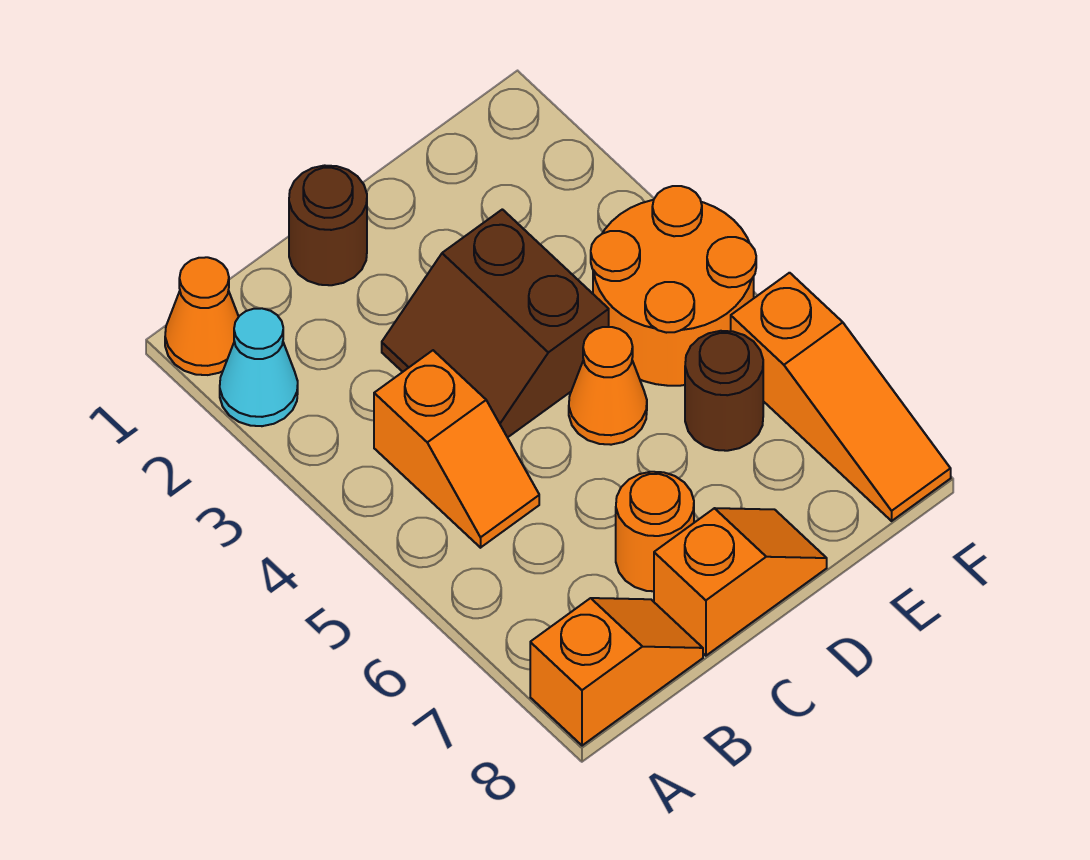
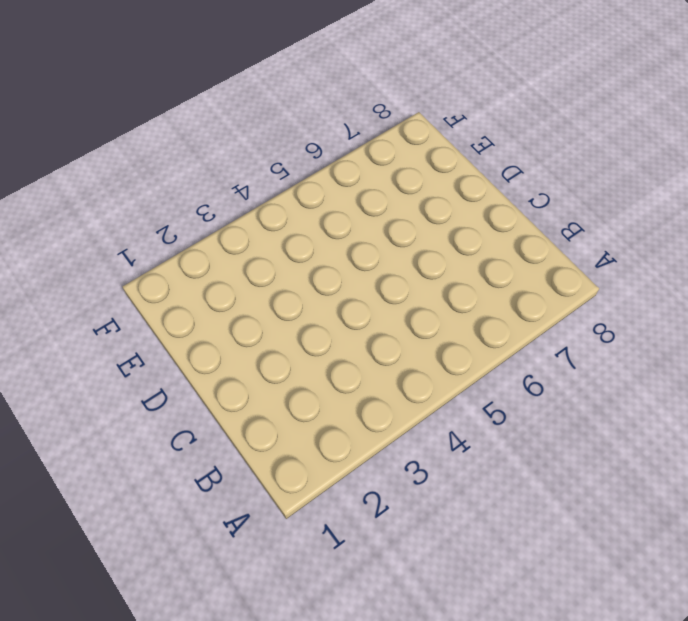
none -> orange 1x1 cone [165,257,239,375]
none -> cyan 1x1 cone [220,308,298,426]
none -> orange 1x2 slope [530,598,703,746]

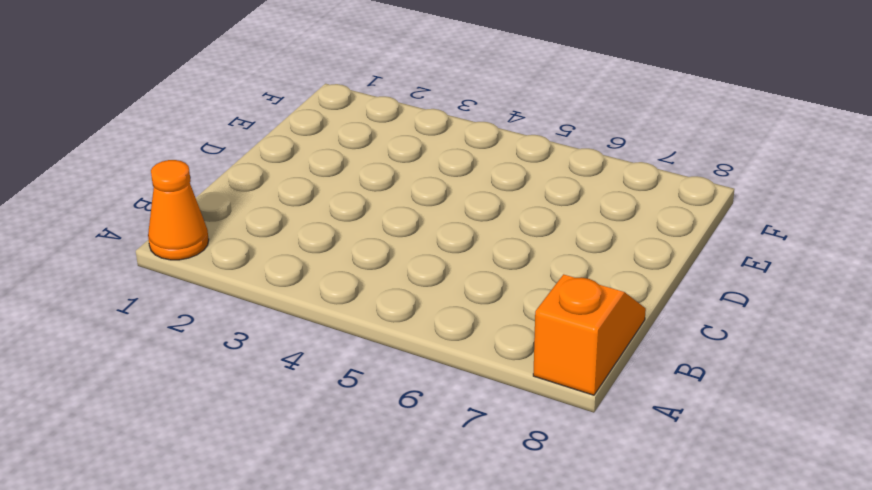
none -> cyan 1x1 cone [220,308,298,426]
none -> orange 1x2 slope [374,350,539,548]
none -> brown 1x1 round brick [289,165,367,285]

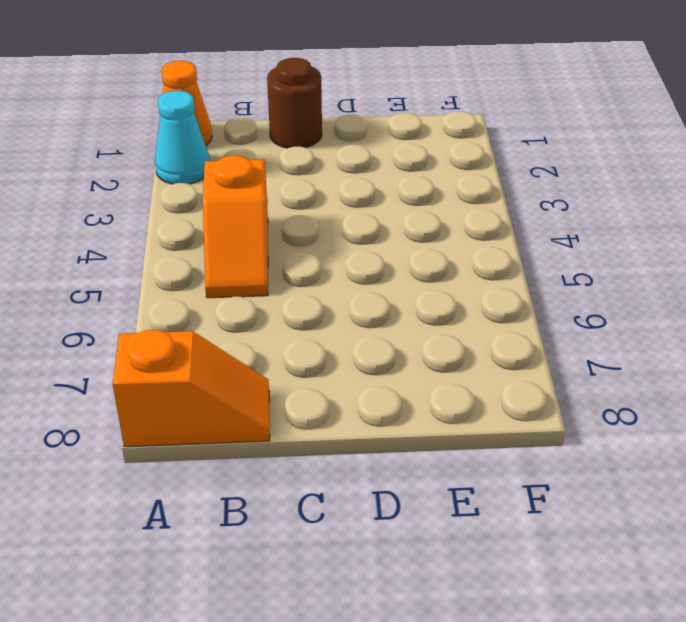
none -> brown 2x2 slope [382,209,609,437]
none -> orange 1x1 round brick [616,472,694,591]
none -> orange 1x2 slope [654,508,827,656]

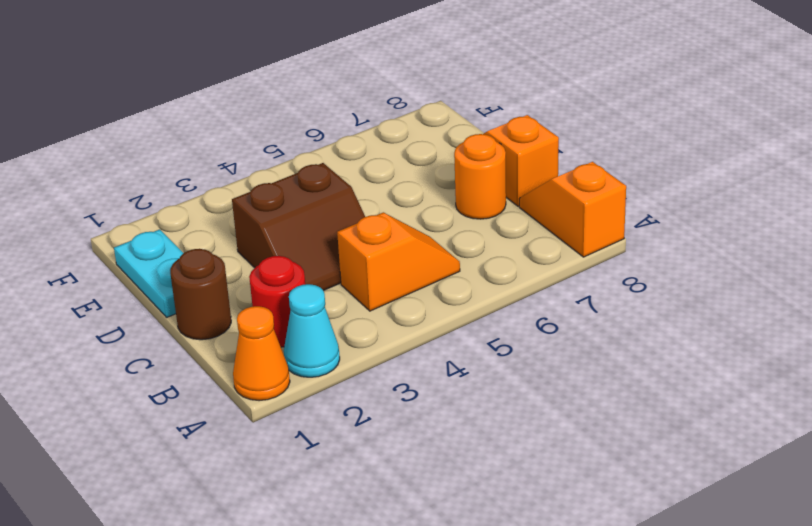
red 1x1 round brick [249,256,305,347] -> none
cyan 1x2 plate [114,229,183,317] -> none
none -> orange 1x1 cone [569,327,647,445]
none -> orange 2x2 round brick [591,186,756,386]
none -> brown 1x1 round brick [685,331,763,451]

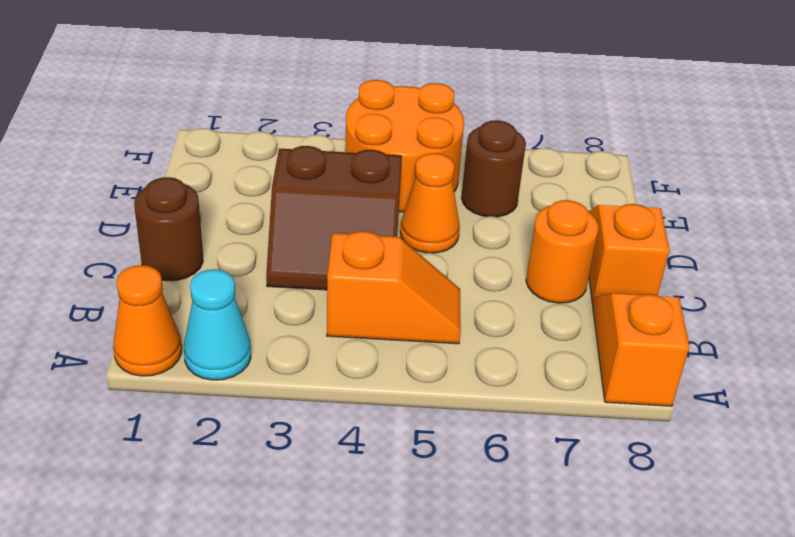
none -> orange 1x3 slope [731,273,951,521]

